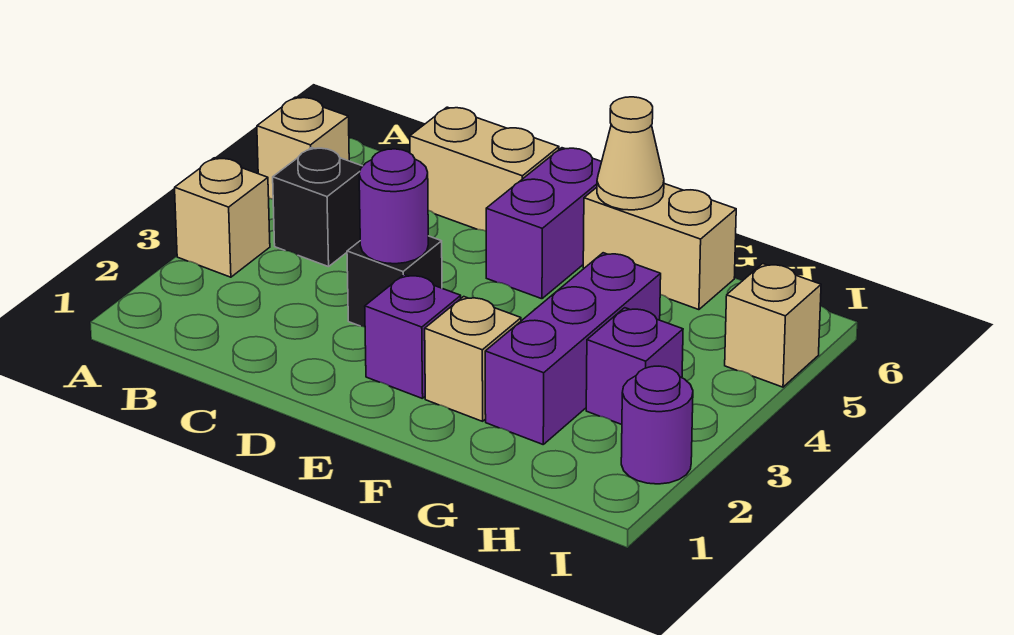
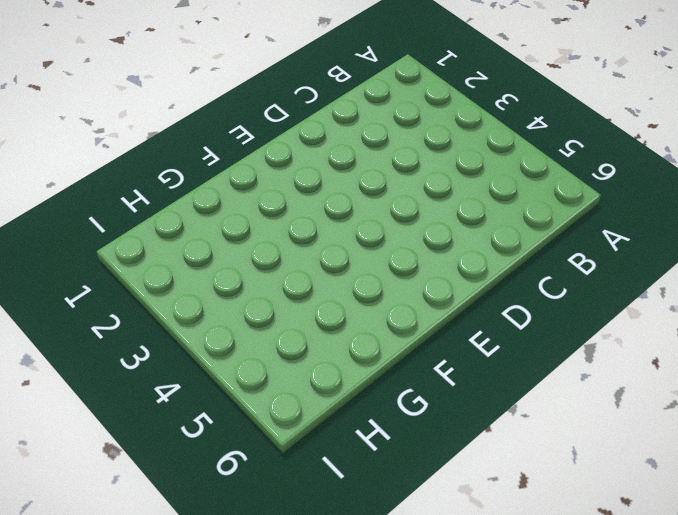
none -> tan 1x1 brick [175,158,270,277]
none -> tan 1x1 brick [257,97,349,199]
none -> black 1x1 brick [273,148,362,267]

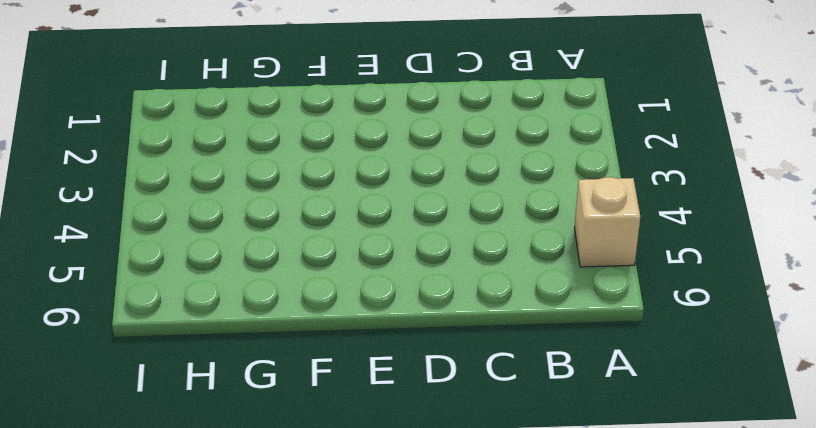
none -> tan 1x1 brick [175,158,270,277]
none -> black 1x1 brick [273,148,362,267]
none -> tan 1x2 brick [410,107,559,231]

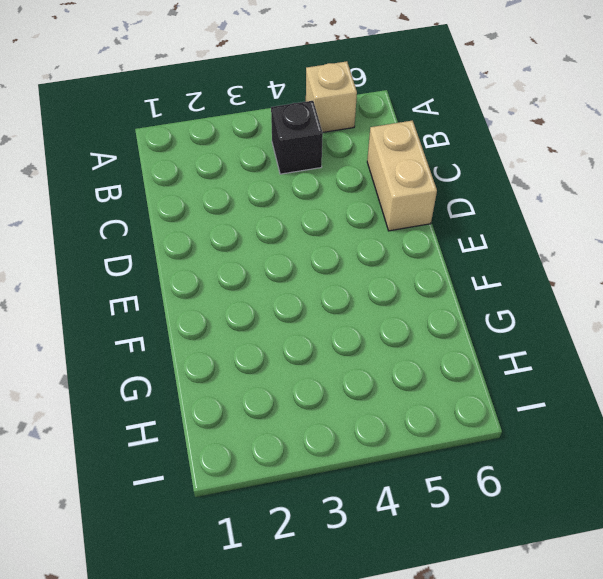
none -> tan 1x1 brick [175,158,270,277]
none -> black 1x1 brick [347,236,442,327]
none -> purple 1x1 brick [365,275,461,399]

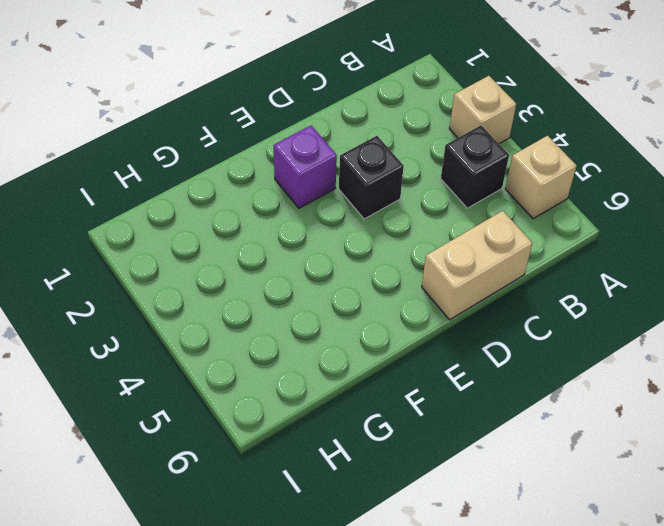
none -> purple 1x2 brick [486,148,602,299]
none -> tan 1x1 brick [425,297,521,421]
none -> tan 1x2 brick [583,184,736,310]

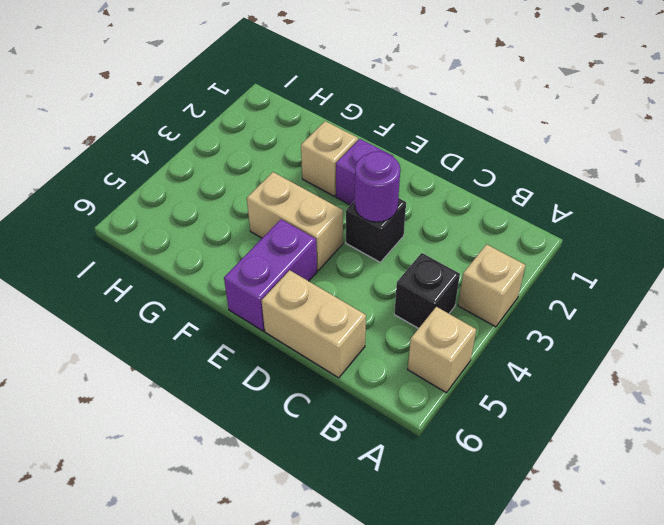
tan 1x2 brick [247,172,343,270] -> tan 1x2 brick moved to [583,184,736,310]
none -> purple 1x3 brick [485,253,661,444]
none -> purple 1x1 brick [586,308,683,424]
none -> purple 1x1 round brick [621,366,693,484]

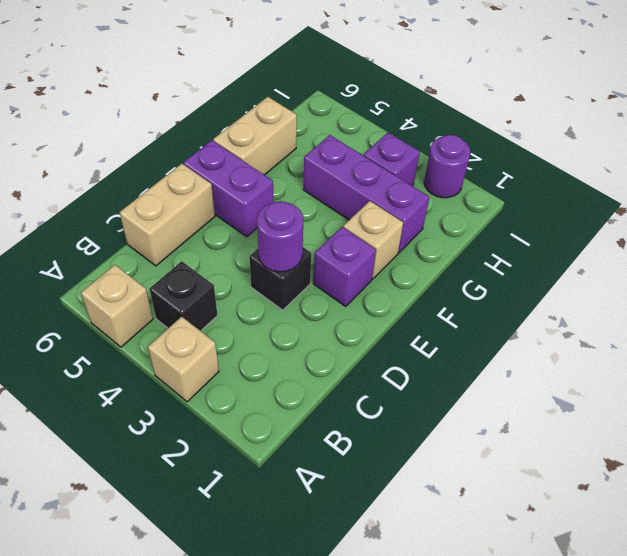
none -> tan 1x1 brick [725,264,821,387]
none -> tan 1x1 cone [597,97,664,210]

